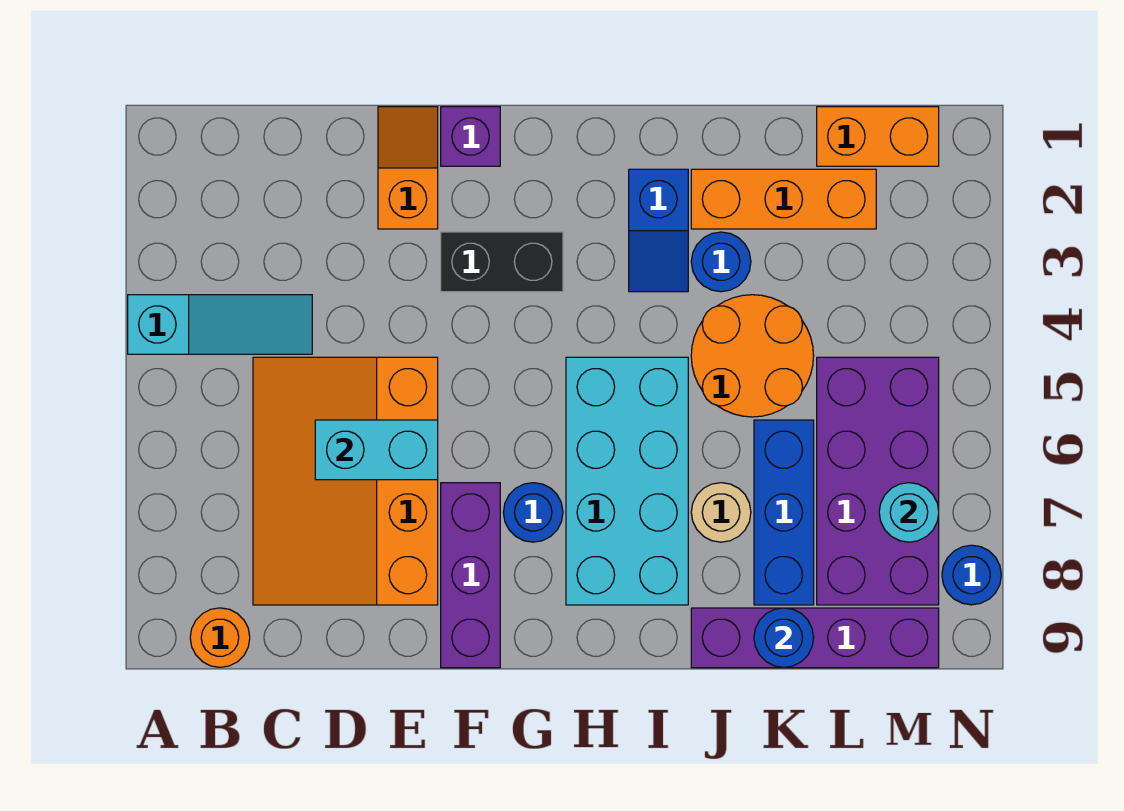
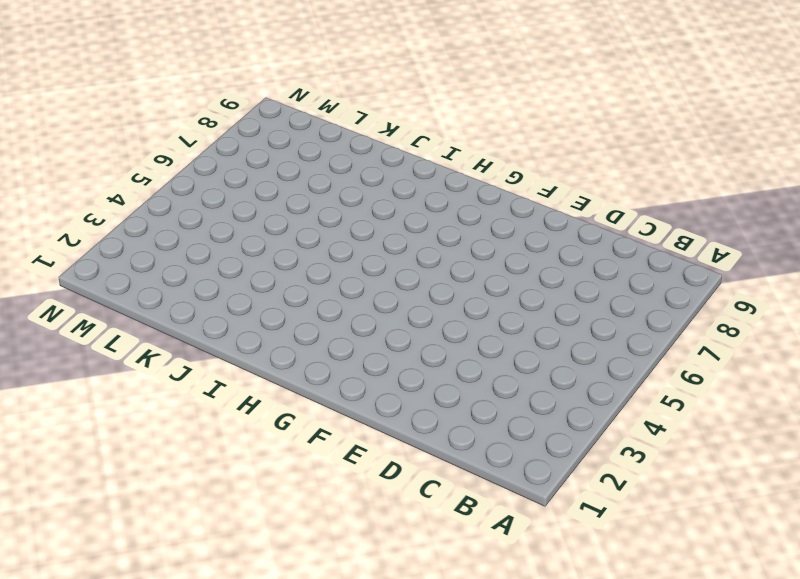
none -> cyan 1x3 slope [128,295,312,354]
none -> orange 1x1 round brick [190,608,250,667]
none -> orange 3x4 slope [253,357,438,605]

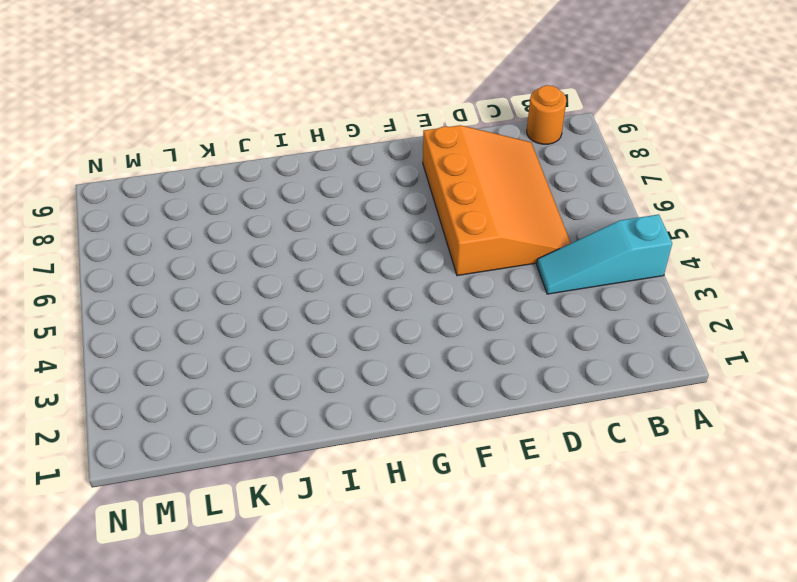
none -> orange 1x2 slope [378,107,438,229]
none -> purple 1x1 brick [441,107,500,166]
none -> black 1x2 brick [441,232,563,292]

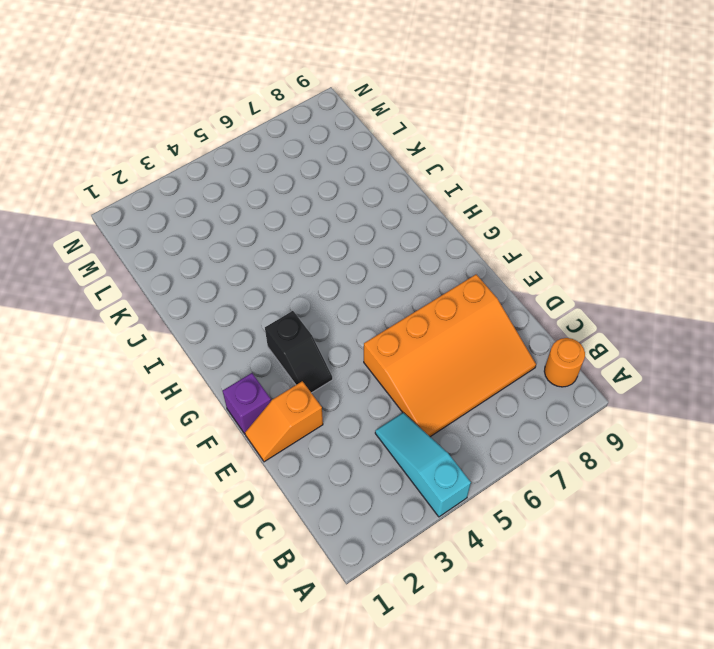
black 1x2 slope [265,311,333,393] -> black 1x2 brick [441,232,563,292]
none -> purple 1x3 brick [441,483,500,668]
none -> blue 1x1 round brick [503,483,563,542]
none -> cyan 2x4 brick [566,357,688,605]

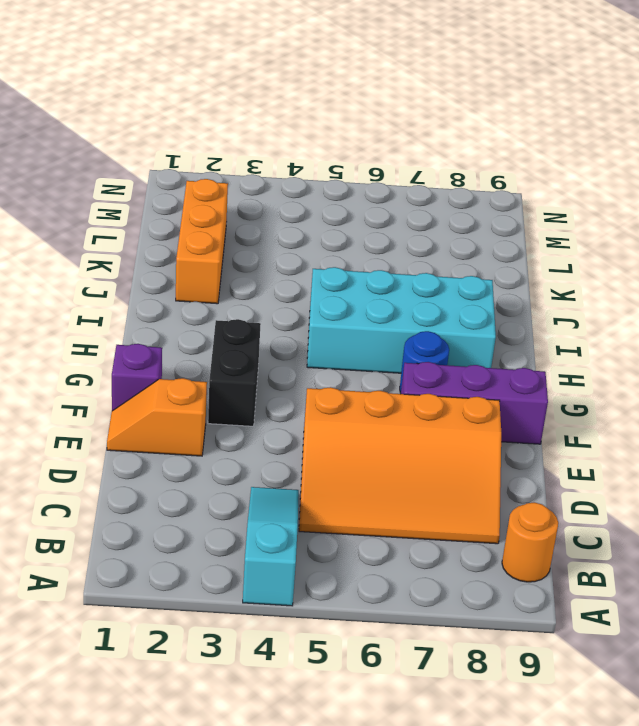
none -> blue 1x2 slope [629,169,688,292]
none -> blue 1x1 round brick [691,232,751,292]
none -> orange 2x2 round brick [691,295,814,417]

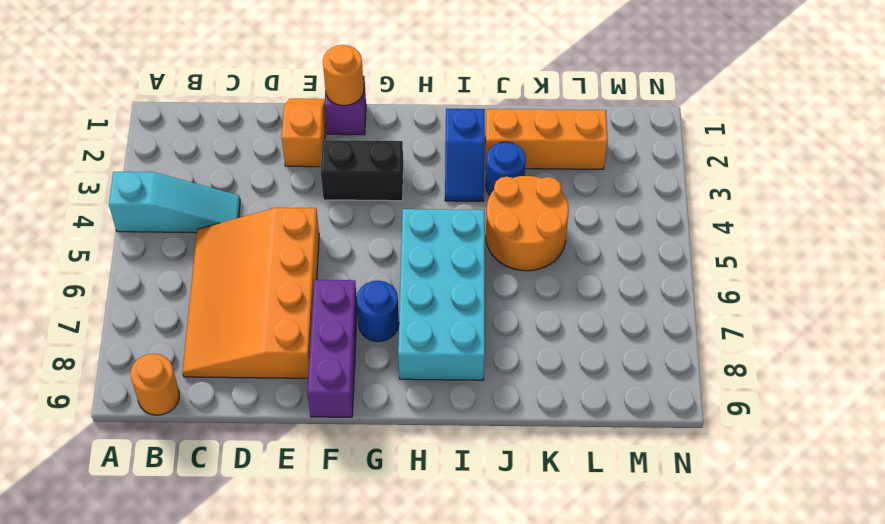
orange 1x1 round brick [323,45,364,106] -> none
none -> tan 1x1 round brick [691,483,751,542]
none -> purple 1x4 brick [691,608,939,668]
none -> blue 1x3 brick [754,420,814,605]

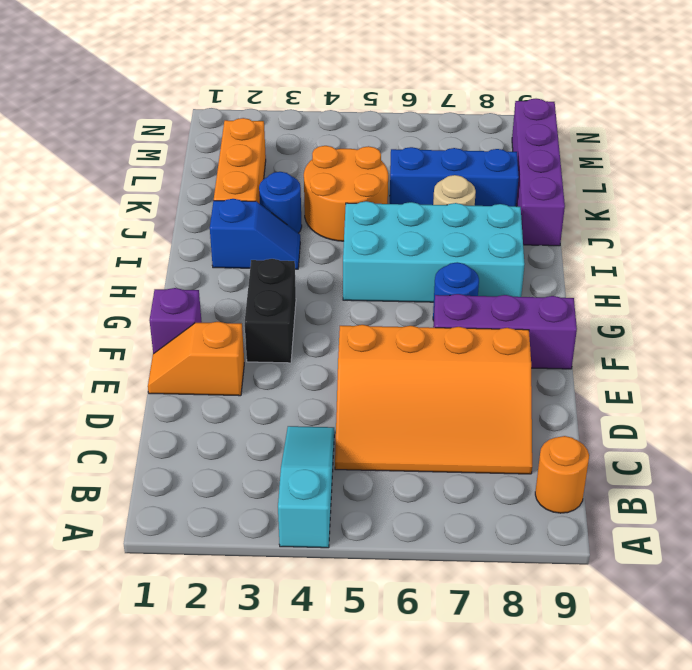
none -> orange 1x2 brick [817,107,939,166]
none -> purple 2x4 brick [817,357,939,605]
none -> blue 1x1 round brick [942,545,1001,605]

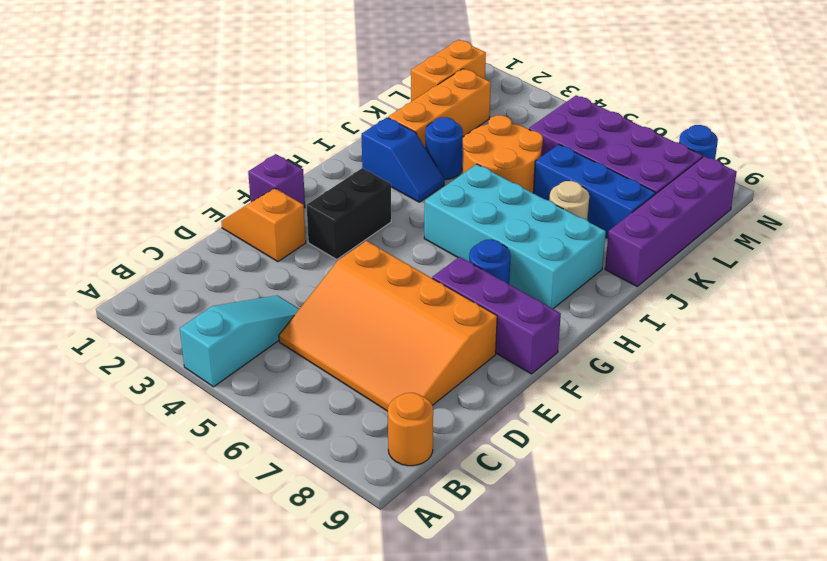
none -> cyan 1x2 brick [315,420,438,480]
none -> blue 1x1 round brick [754,608,814,667]
none -> cyan 1x1 round brick [879,483,939,542]

